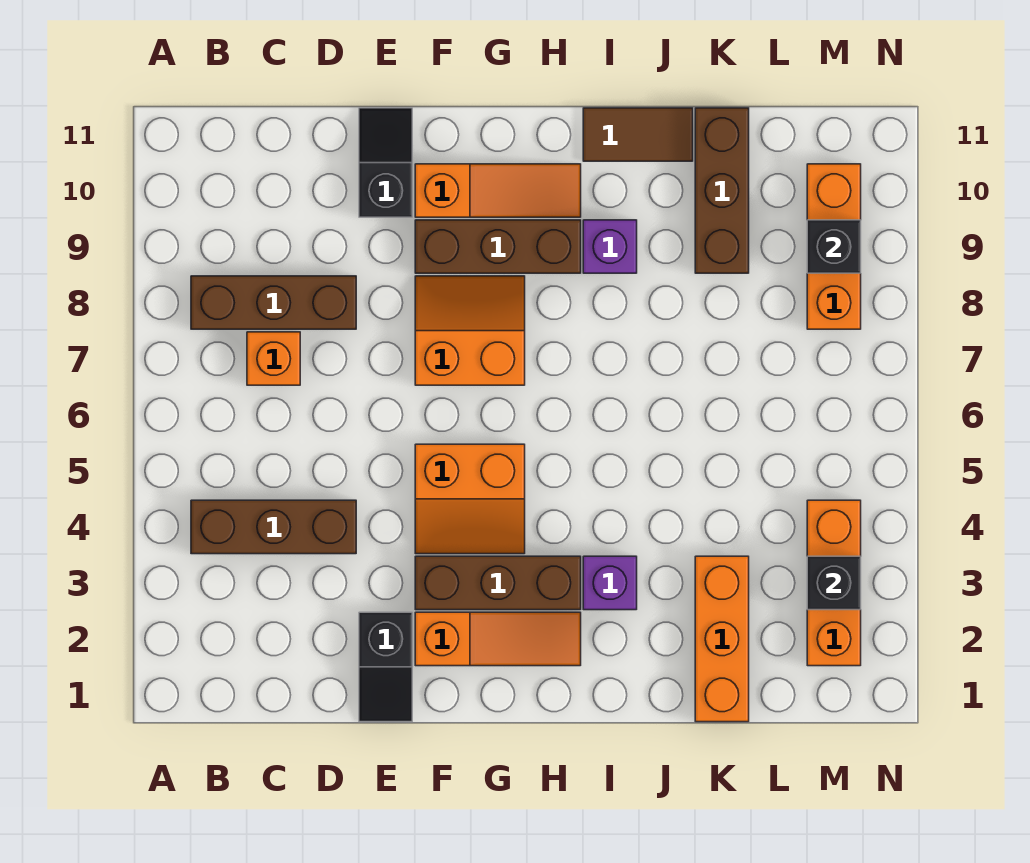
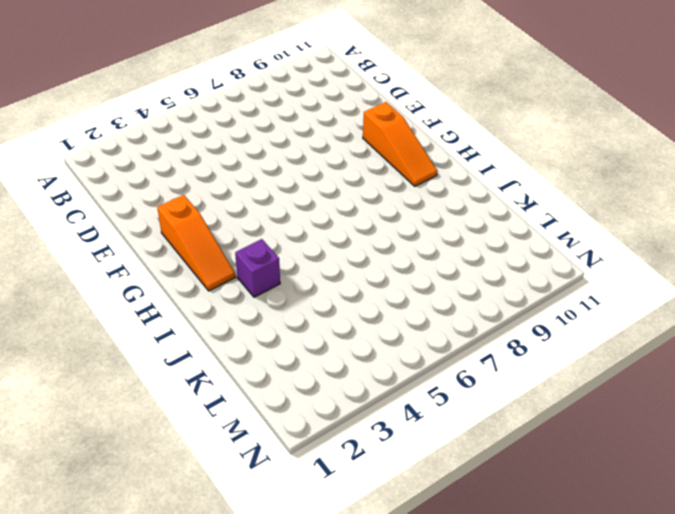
none -> brown 1x3 brick [191,500,356,554]
none -> brown 1x3 brick [191,276,356,329]
none -> orange 1x1 brick [247,332,300,385]

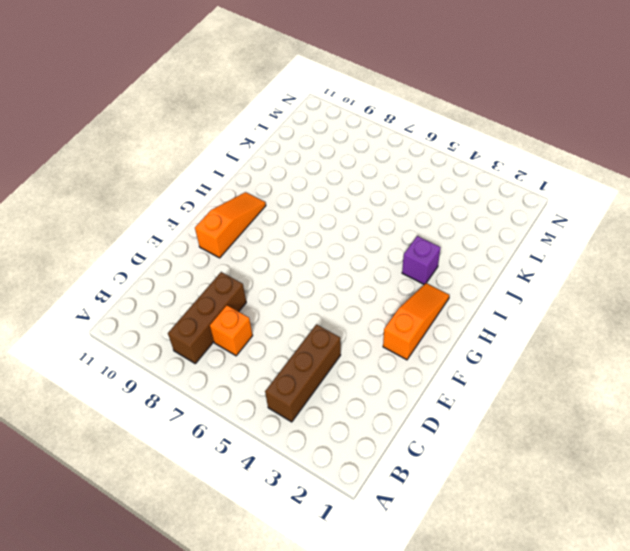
none -> black 1x2 slope [359,612,412,722]
none -> black 1x2 slope [359,108,412,217]
none -> brown 1x3 brick [415,556,581,610]

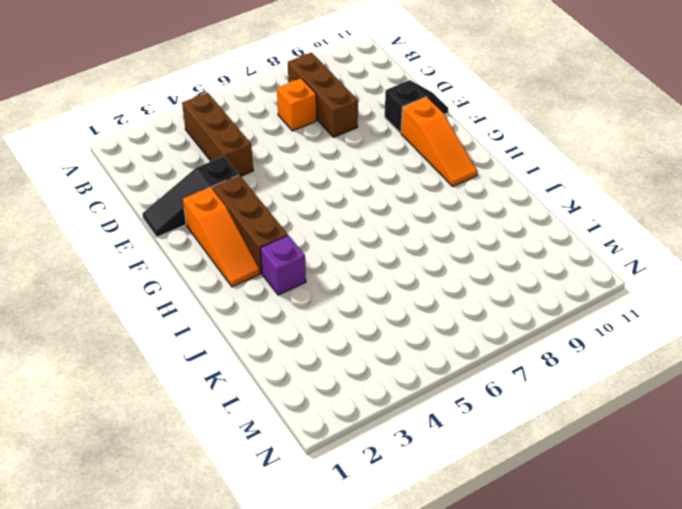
black 1x3 slope [142,156,239,237] -> black 1x2 slope [359,612,412,722]
none -> orange 2x2 slope [415,444,525,554]
none -> orange 2x2 slope [415,276,525,385]
none -> brown 1x3 brick [415,220,581,273]

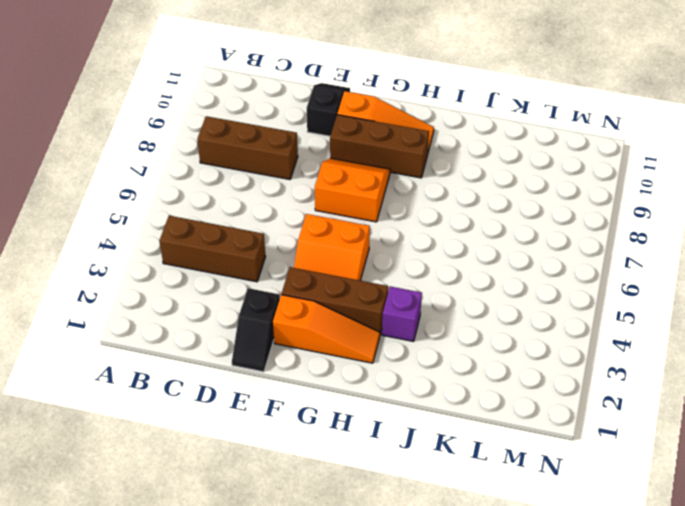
none -> orange 1x1 brick [247,332,300,385]
none -> purple 1x1 brick [583,220,637,273]
none -> brown 1x2 tile [583,108,693,161]

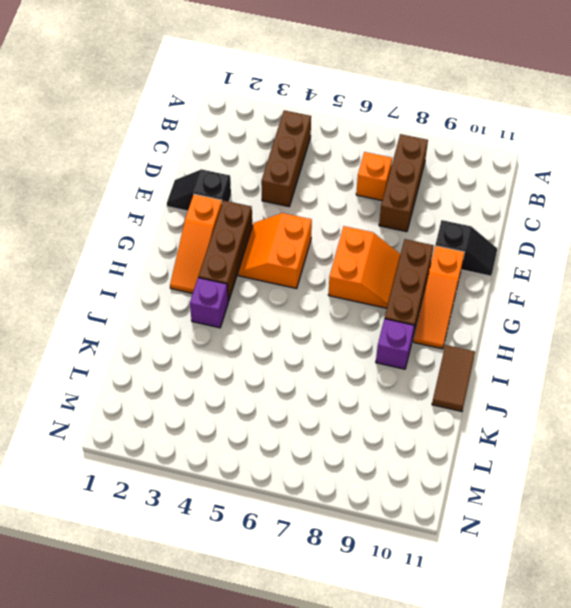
none -> orange 1x3 brick [695,556,749,722]
none -> brown 1x3 brick [695,108,749,273]
none -> orange 1x3 brick [807,500,861,666]

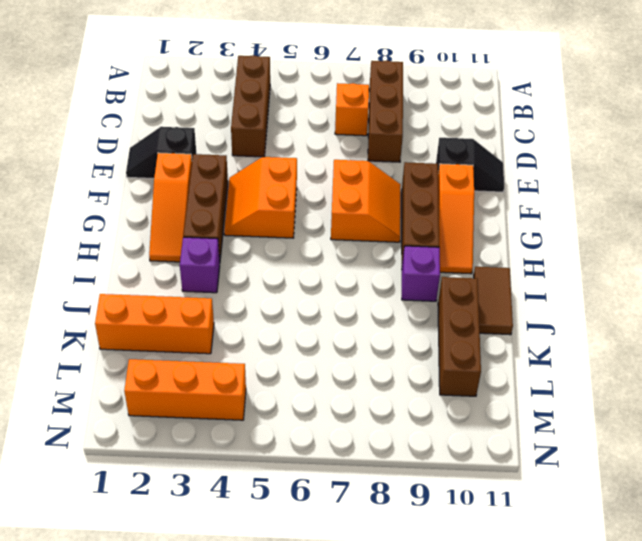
brown 1x3 brick [438,277,481,396] -> brown 1x3 brick turned to [695,108,749,273]
none -> orange 1x3 brick [807,164,861,329]
none -> black 1x1 brick [807,556,861,610]
none -> black 1x1 brick [807,220,861,273]

